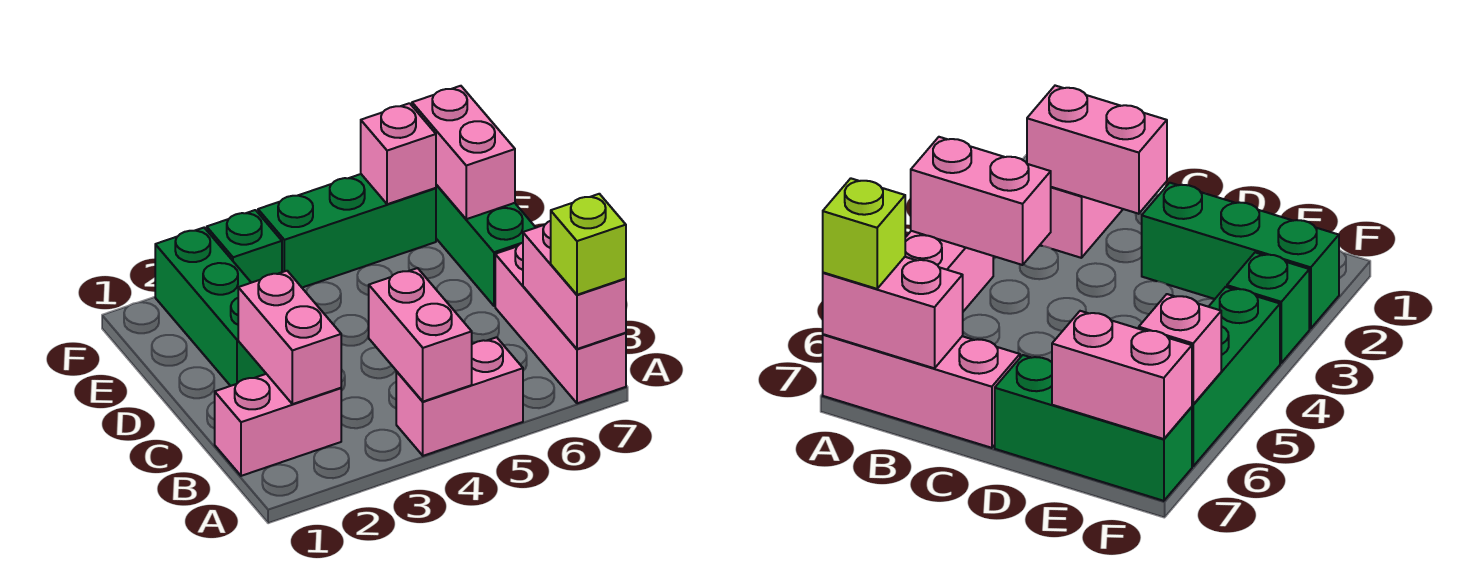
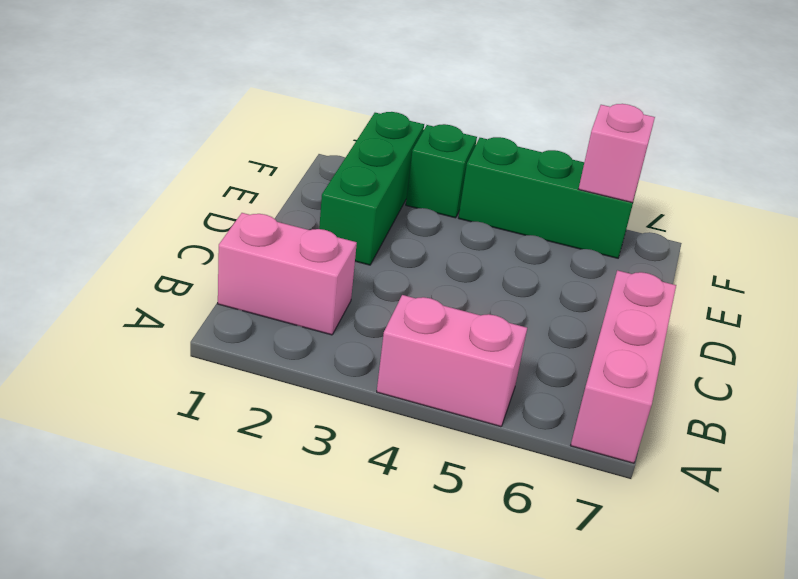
none -> green 1x3 brick [436,185,536,306]
none -> pink 1x2 brick [369,268,472,402]
none -> pink 1x2 brick [523,221,626,349]

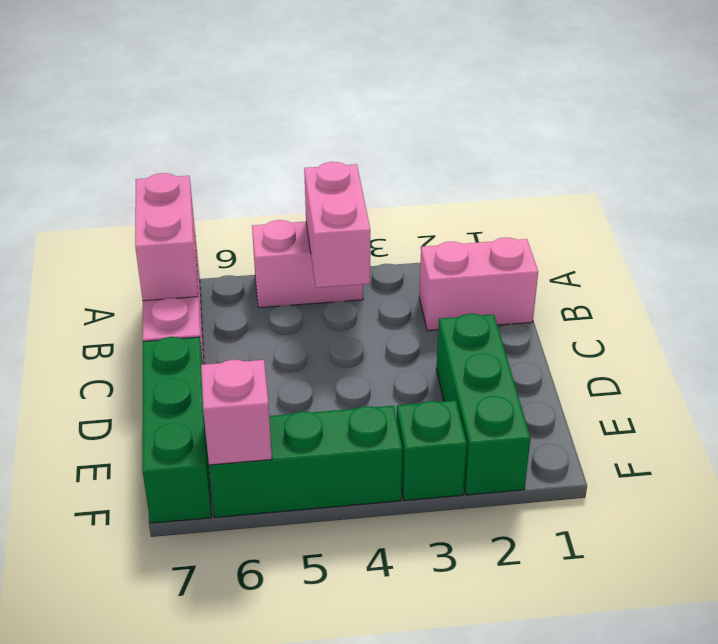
none -> pink 1x2 brick [238,271,341,404]
none -> pink 1x2 brick [412,86,515,219]
none -> lime 1x1 brick [551,194,626,295]

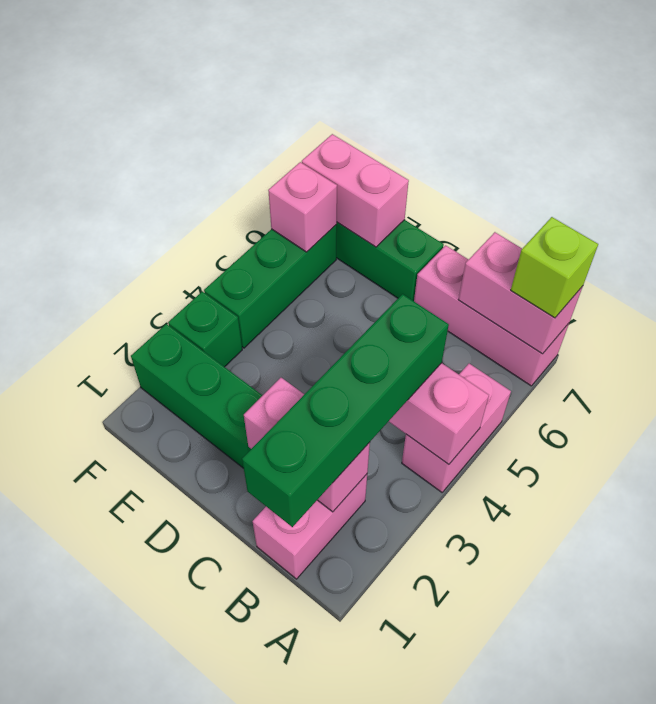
green 1x4 brick [242,294,449,527] -> none

